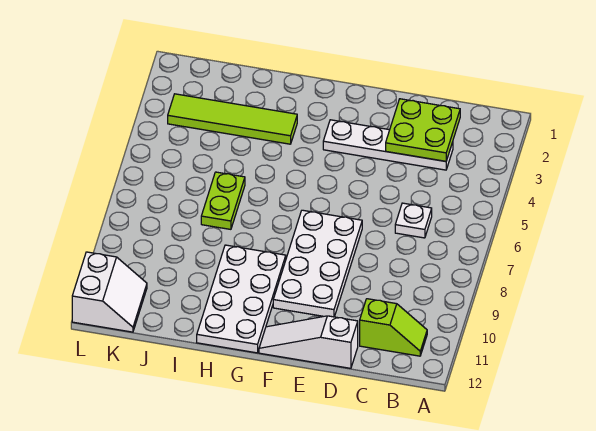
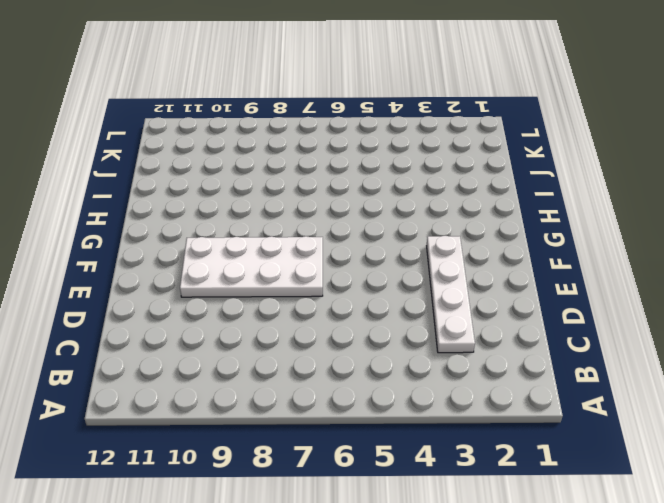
none -> lime 1x2 slope [360,299,427,356]
none -> white 1x1 plate [395,203,432,238]

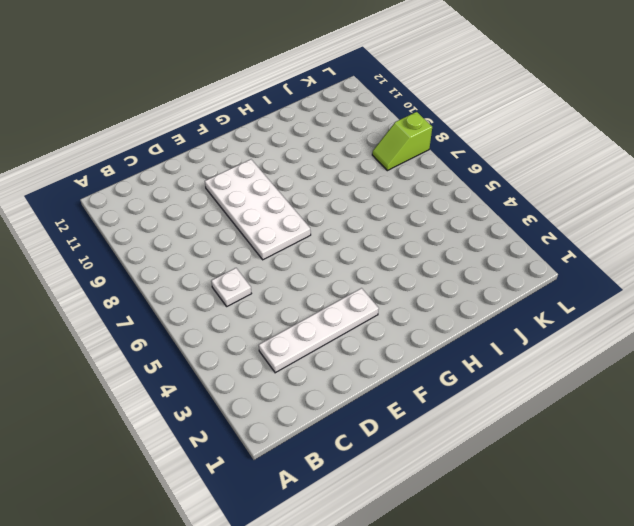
lime 1x2 slope [372,112,432,171] -> lime 1x2 slope moved to [360,299,427,356]
none -> white 1x3 slope [259,316,358,368]
none -> white 2x4 plate [197,245,286,353]

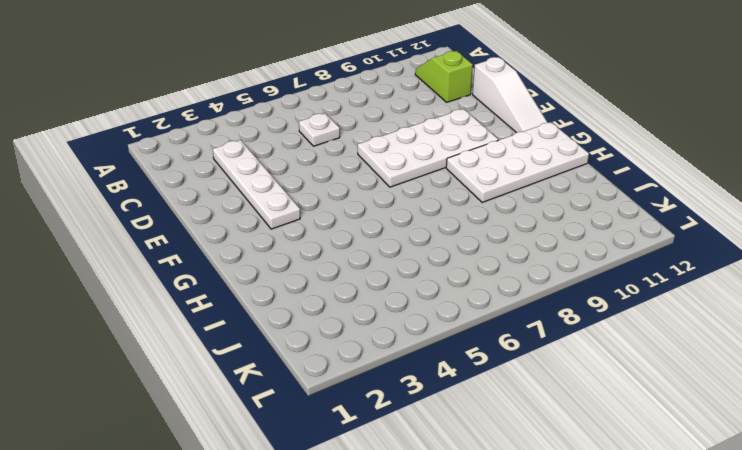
none -> lime 1x4 tile [168,94,297,144]
none -> lime 1x2 plate [201,172,245,229]

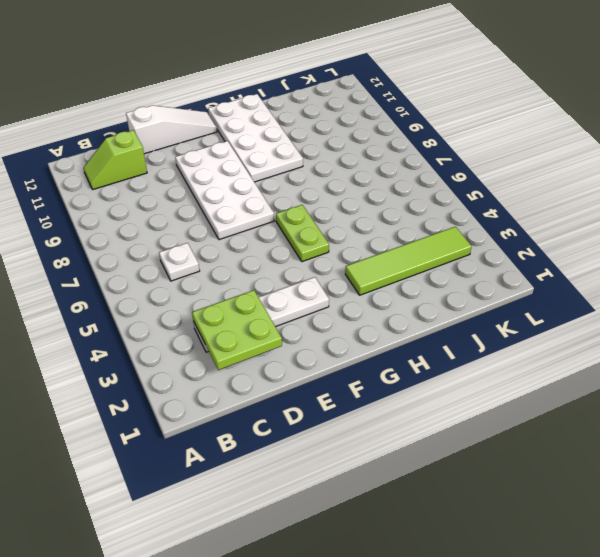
lime 1x2 plate [276,205,329,262] -> lime 1x2 plate moved to [201,172,245,229]
none -> white 2x2 slope [72,252,147,332]

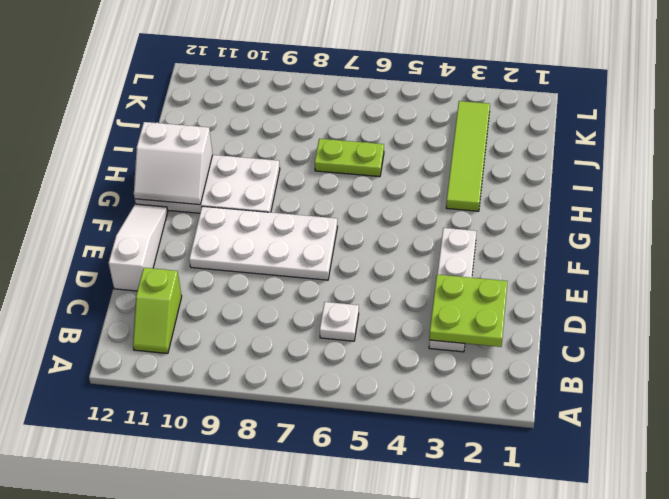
white 2x2 slope [134,122,213,205] -> white 2x2 slope moved to [72,252,147,332]

